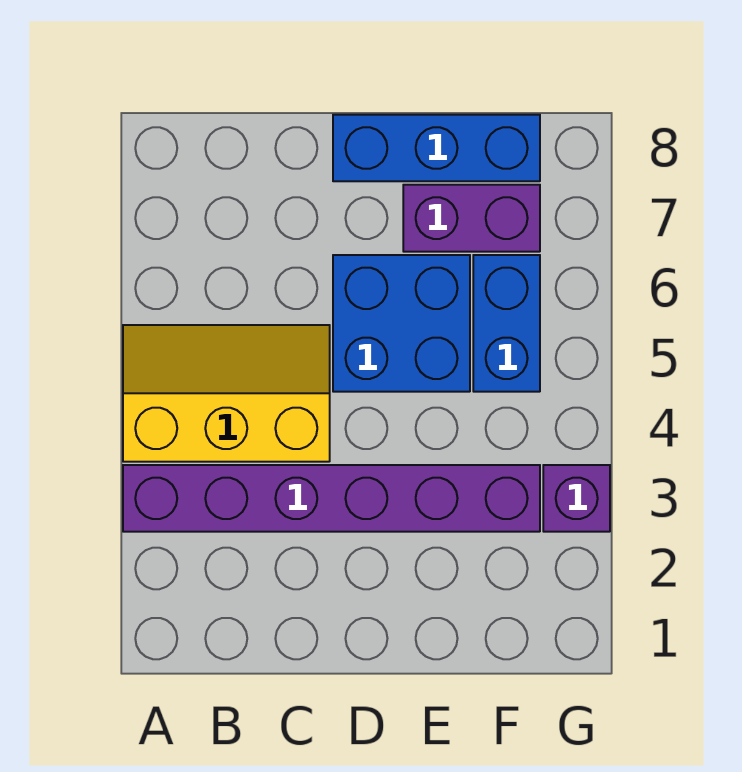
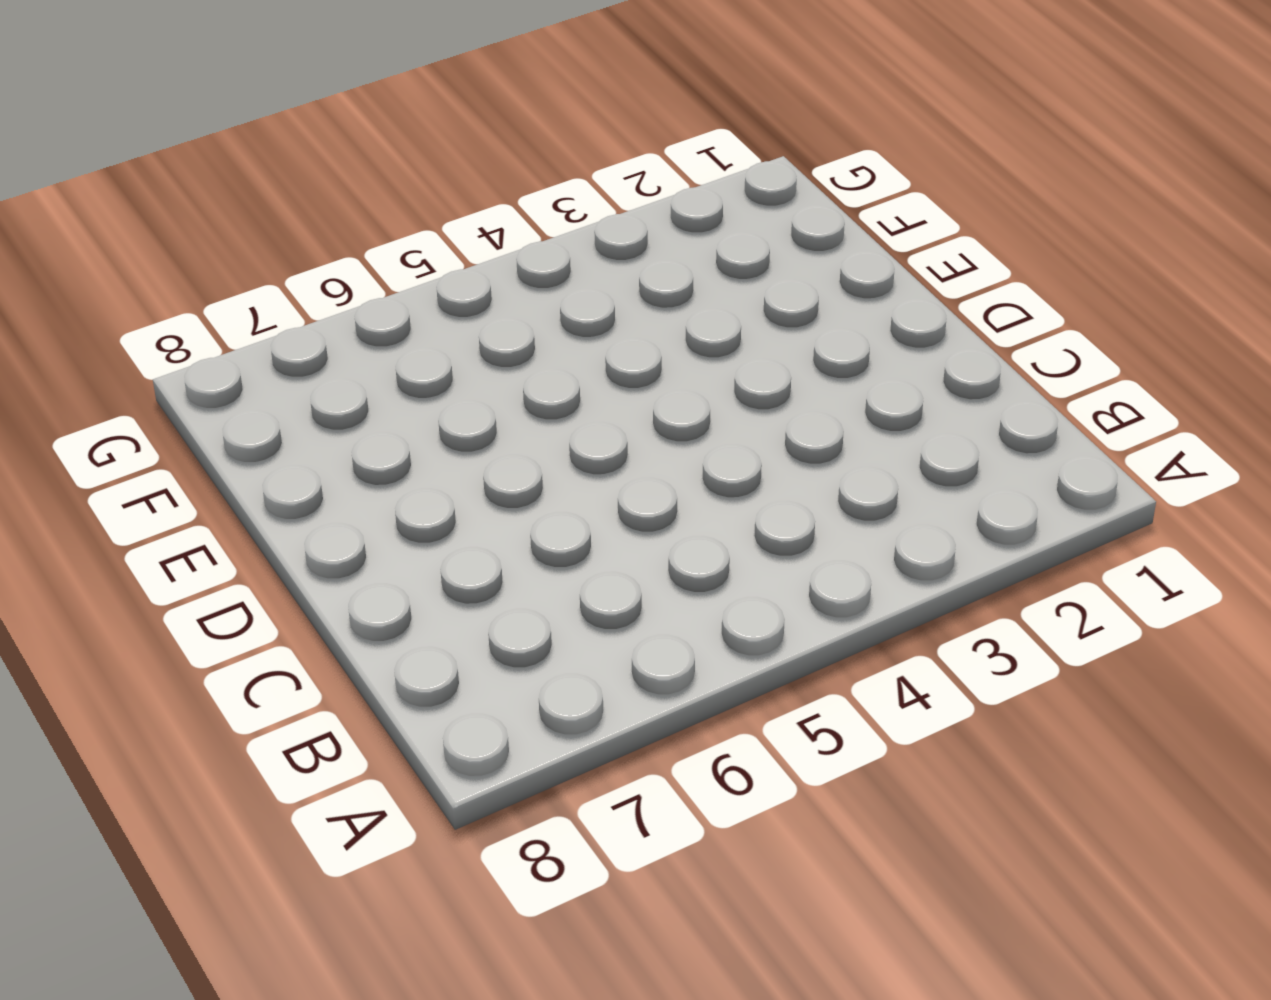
none -> purple 1x6 brick [123,465,540,532]
none -> yellow 2x3 slope [123,325,330,462]

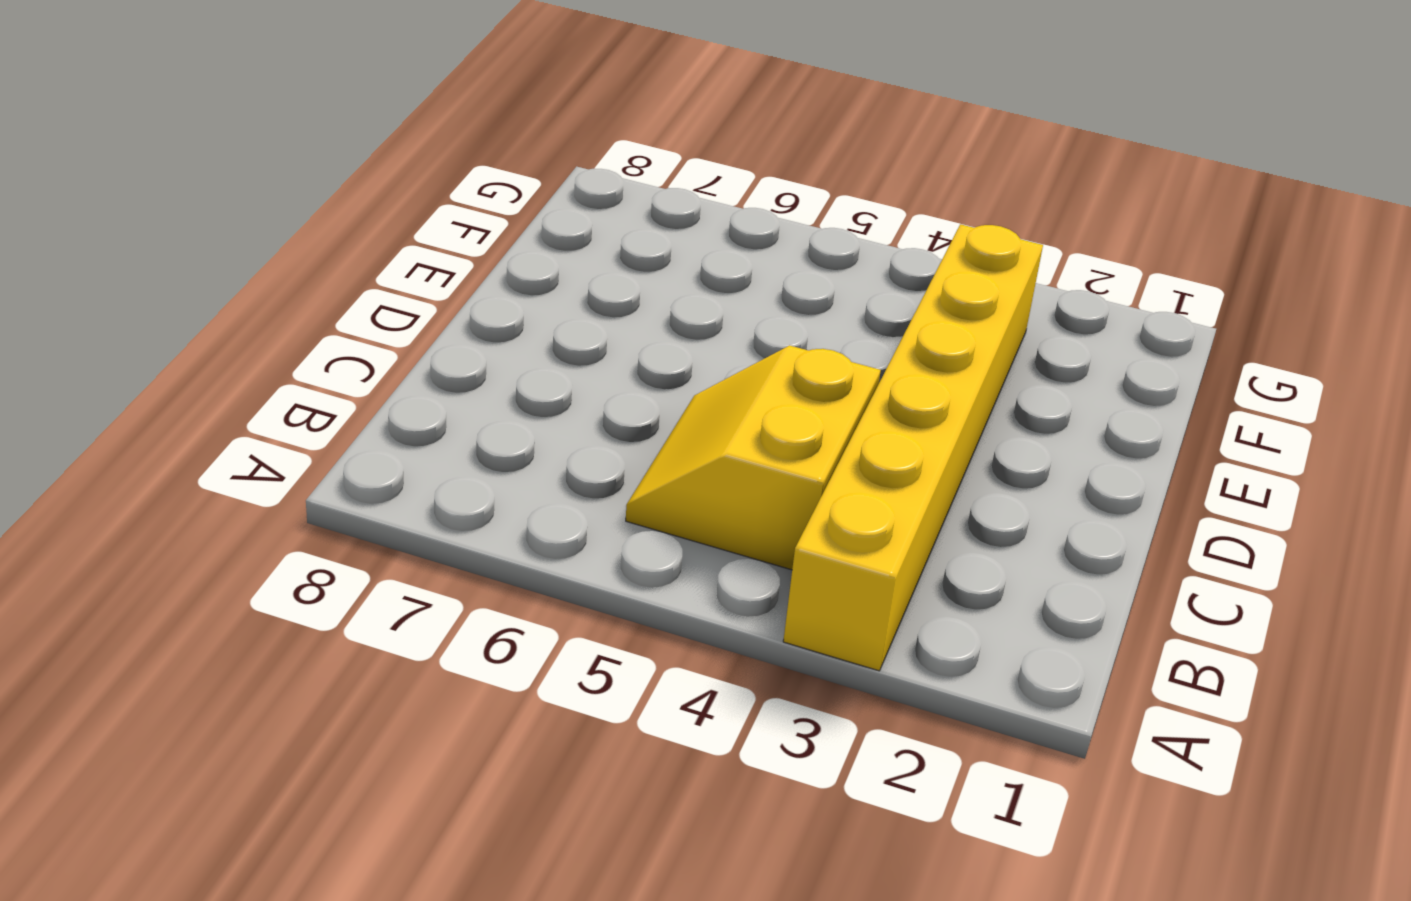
yellow 1x6 brick [783,224,1043,671] -> purple 1x6 brick [123,465,540,532]
yellow 2x2 slope [626,346,881,570] -> yellow 2x3 slope [123,325,330,462]
none -> blue 2x2 brick [333,255,470,392]
none -> blue 1x3 brick [333,115,540,181]

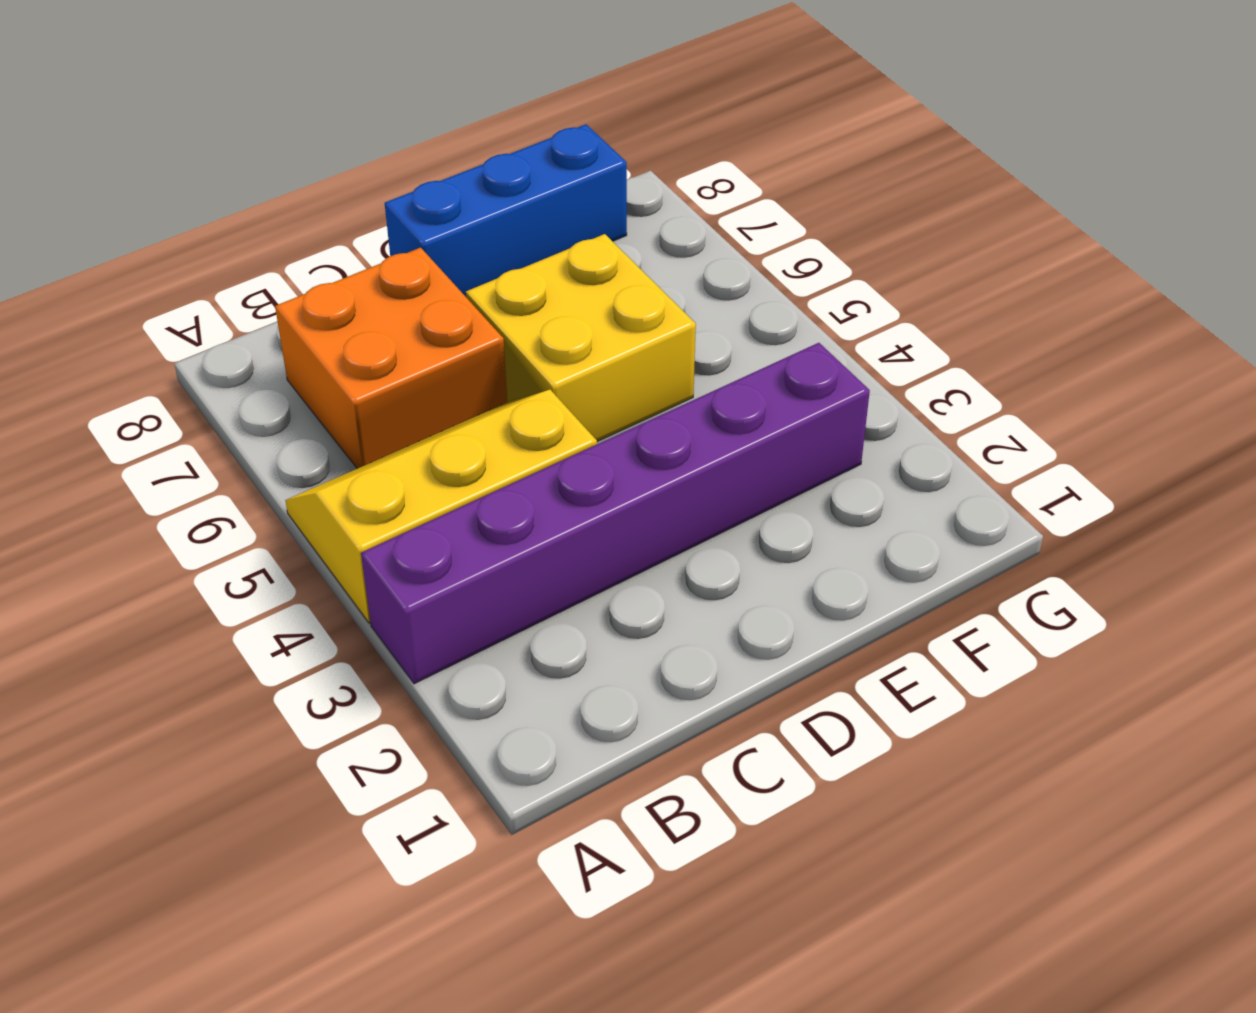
orange 2x2 brick [275,248,507,468] -> none
yellow 2x2 brick [466,234,696,441] -> blue 2x2 brick [333,255,470,392]
none -> purple 1x2 brick [403,185,540,252]
none -> blue 1x2 brick [473,255,540,392]

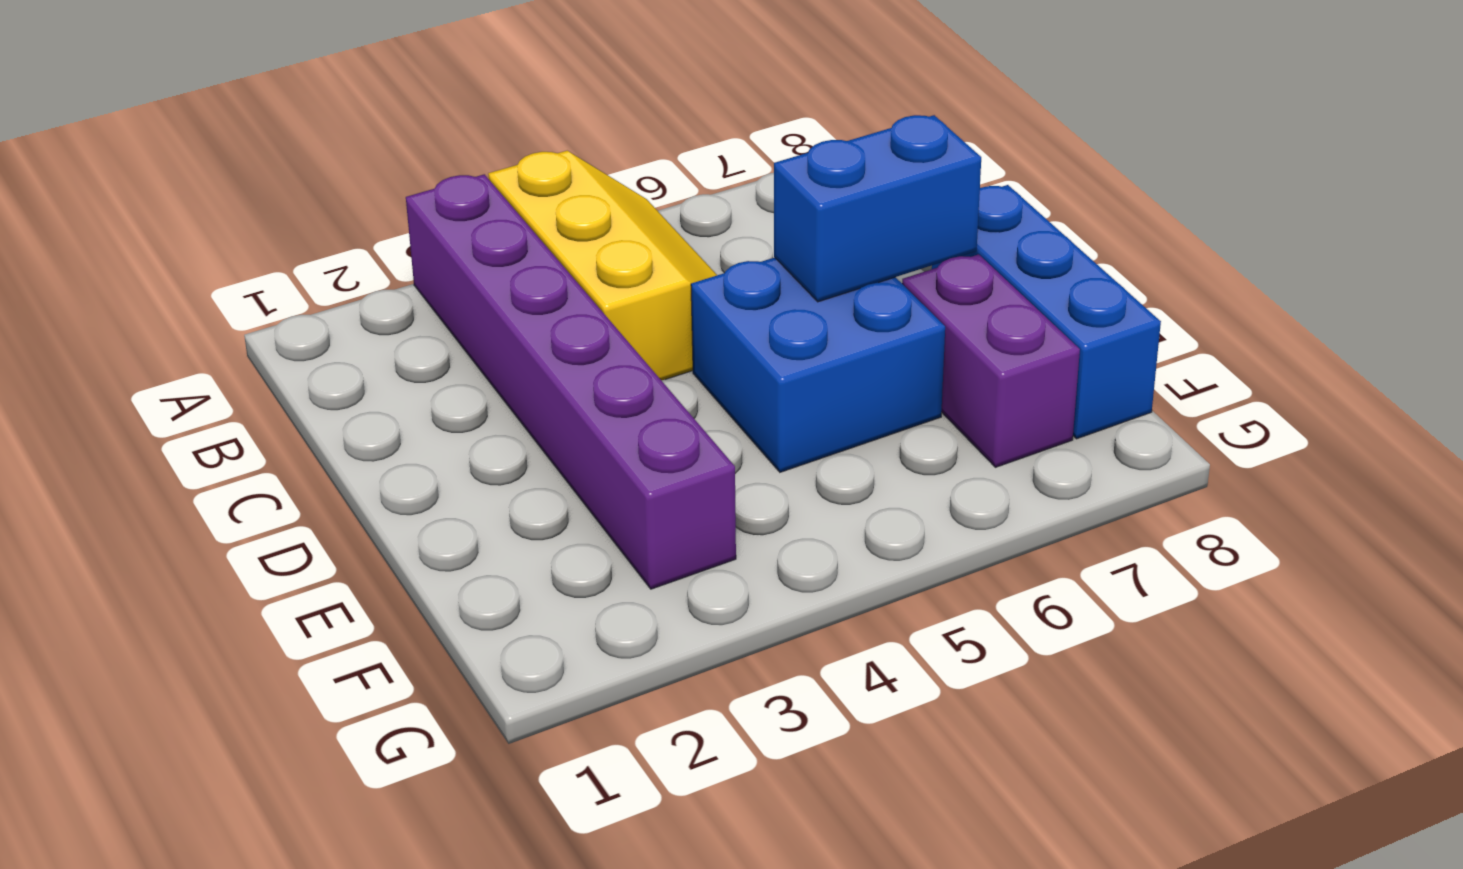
blue 1x2 brick [774,115,981,302] -> blue 1x2 brick moved to [473,255,540,392]
none -> purple 1x1 brick [543,465,610,532]

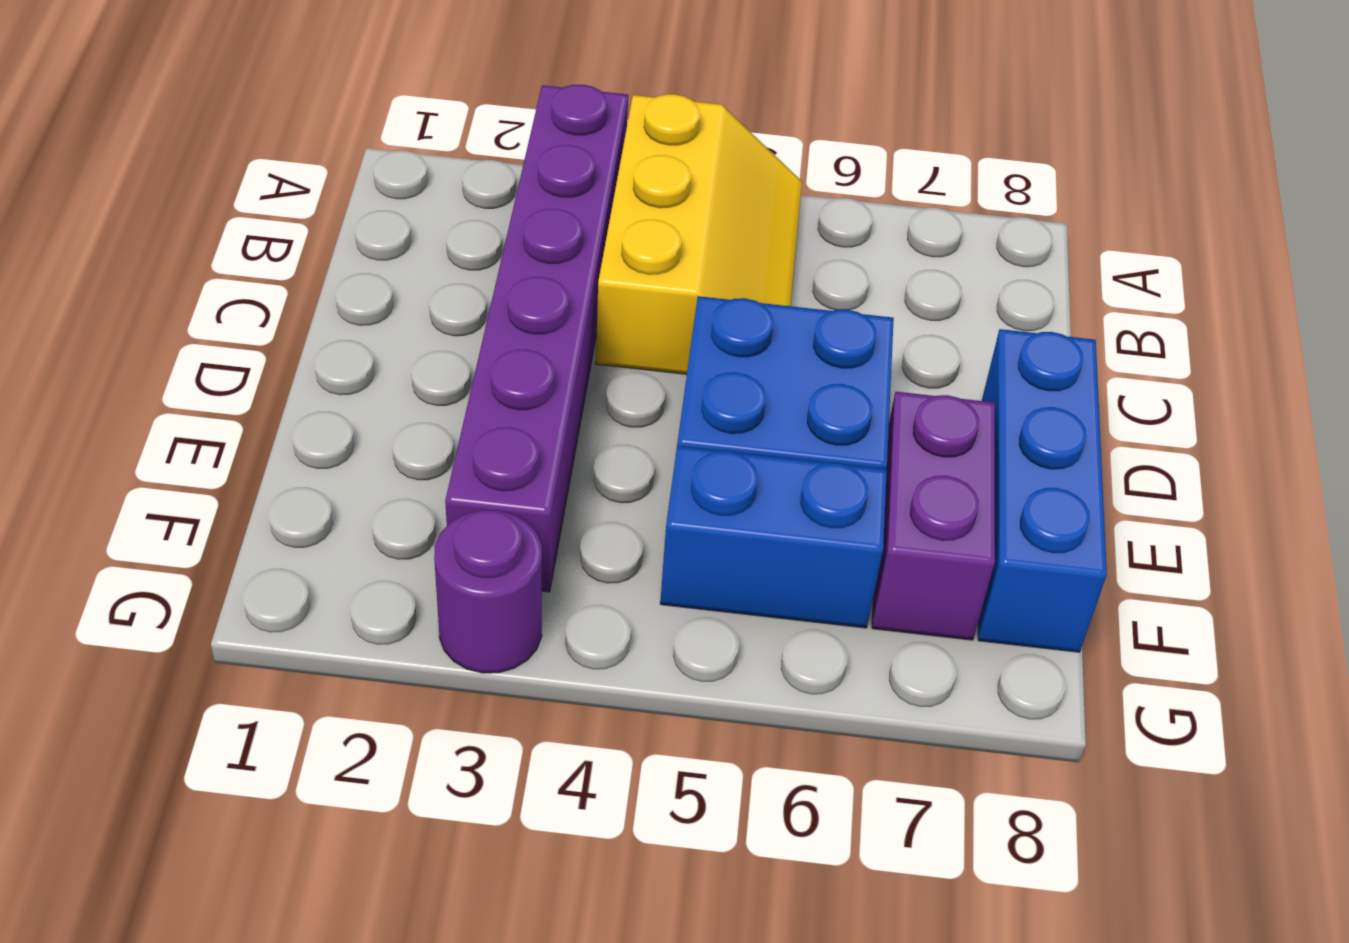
purple 1x1 round brick [434,510,542,673] -> purple 1x1 brick [543,465,610,532]

